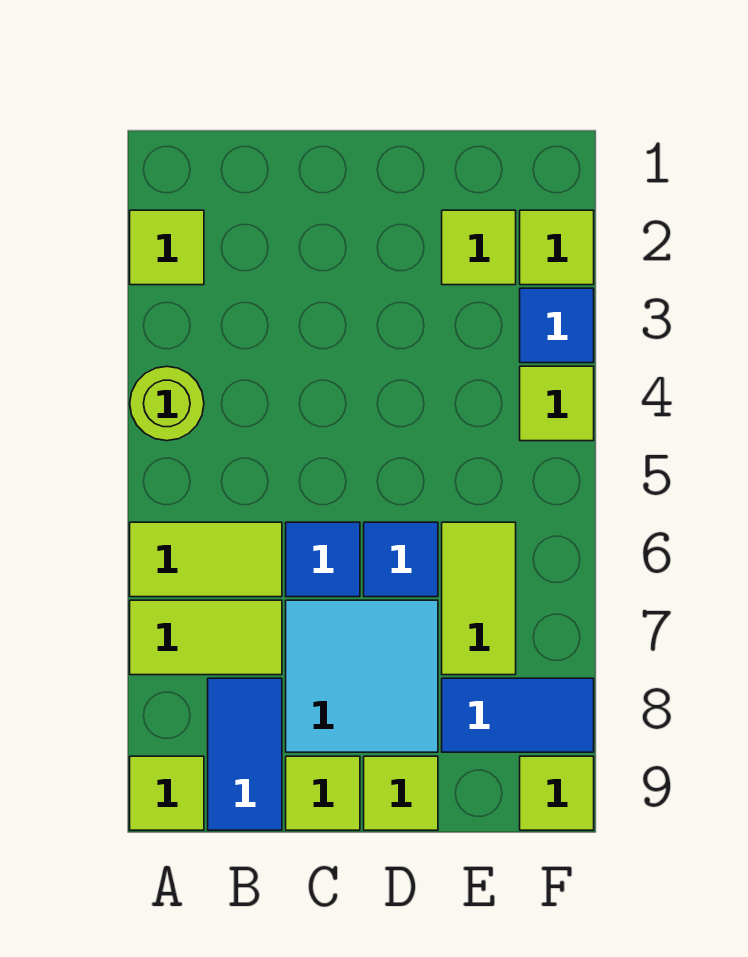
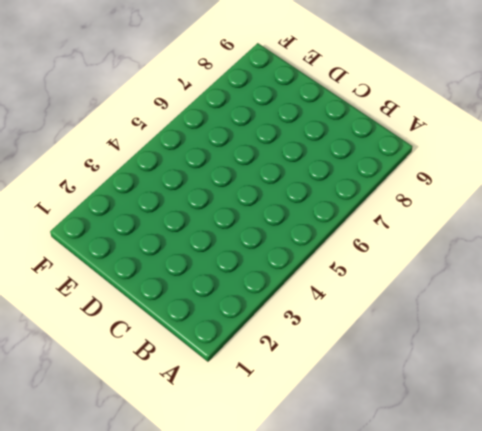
none -> lime 1x1 tile [130,210,204,285]
none -> lime 1x1 round brick [130,366,204,441]
none -> lime 1x2 tile [130,522,282,597]

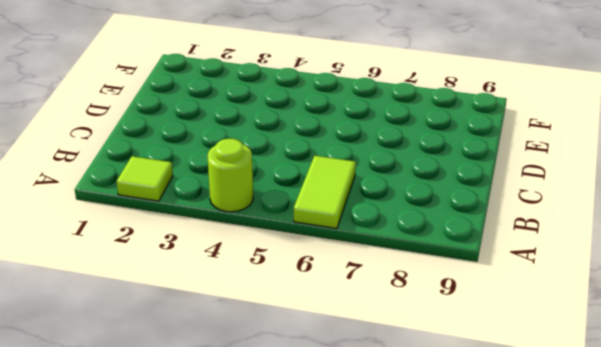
none -> lime 1x2 tile [130,600,282,675]
none -> lime 1x1 tile [130,756,204,830]
none -> blue 1x2 tile [208,678,282,830]

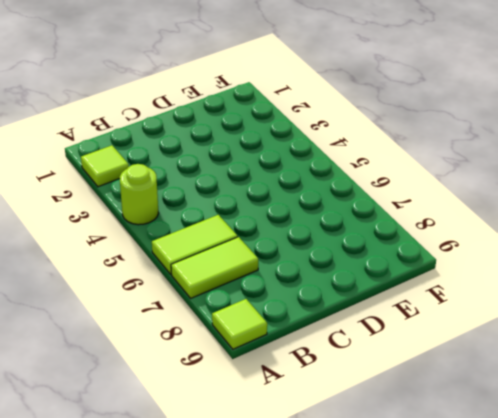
none -> blue 1x2 tile [208,678,282,830]
none -> blue 1x1 tile [286,522,360,597]
none -> cyan 2x2 tile [286,600,438,752]

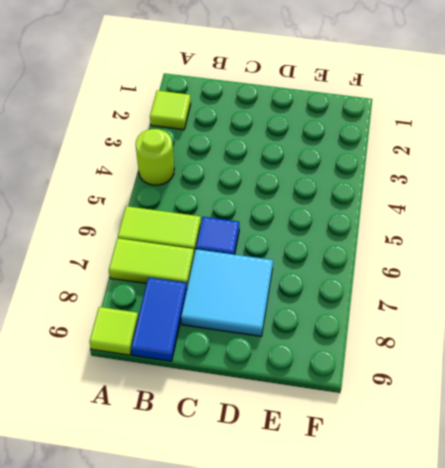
none -> lime 1x1 tile [286,756,360,830]
none -> blue 1x1 tile [364,522,438,597]
none -> lime 1x1 tile [364,756,438,830]

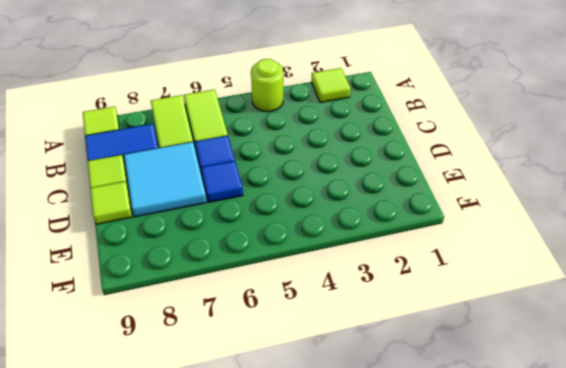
none -> lime 1x1 tile [442,210,516,285]
none -> lime 1x2 tile [442,522,516,675]
none -> blue 1x2 tile [442,678,594,752]

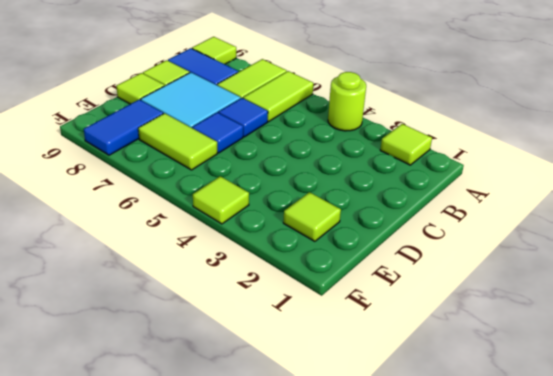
none -> lime 1x1 tile [520,210,594,285]
none -> blue 1x1 tile [520,288,594,363]
none -> lime 1x1 tile [520,756,594,830]

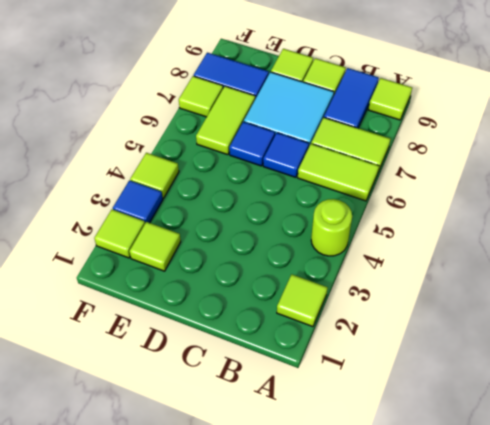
lime 1x1 tile [179,76,223,117] -> lime 1x1 tile moved to [520,756,594,830]

